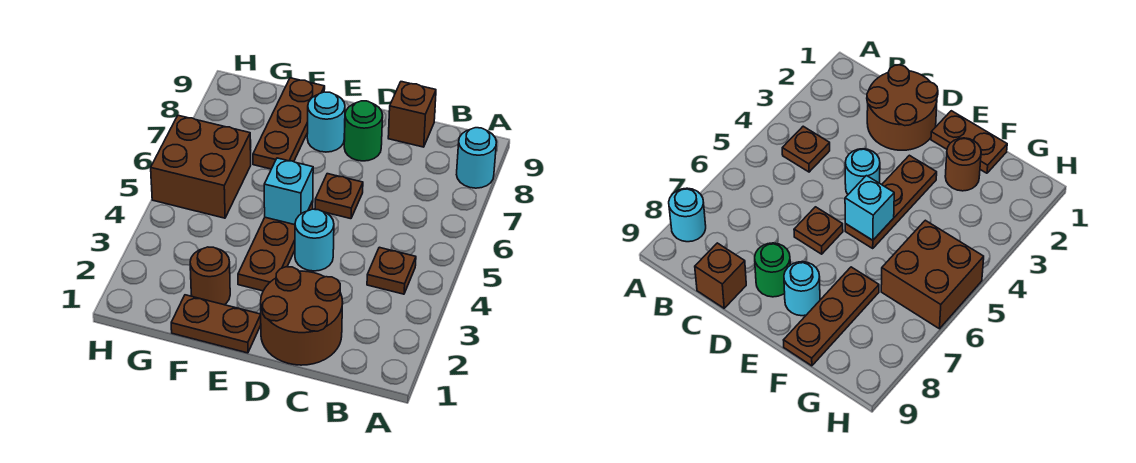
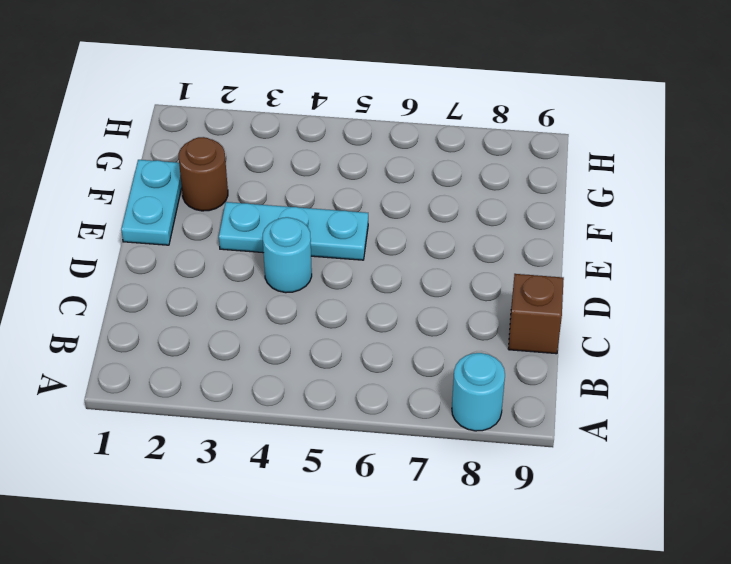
cyan 1x2 plate [121,160,182,245] -> brown 1x2 plate [171,295,261,353]
cyan 1x3 plate [219,202,368,260] -> brown 1x3 plate [238,201,313,291]
none -> brown 1x1 plate [367,247,416,294]
none -> brown 2x2 round brick [261,267,343,365]
none -> brown 1x1 plate [315,174,363,219]

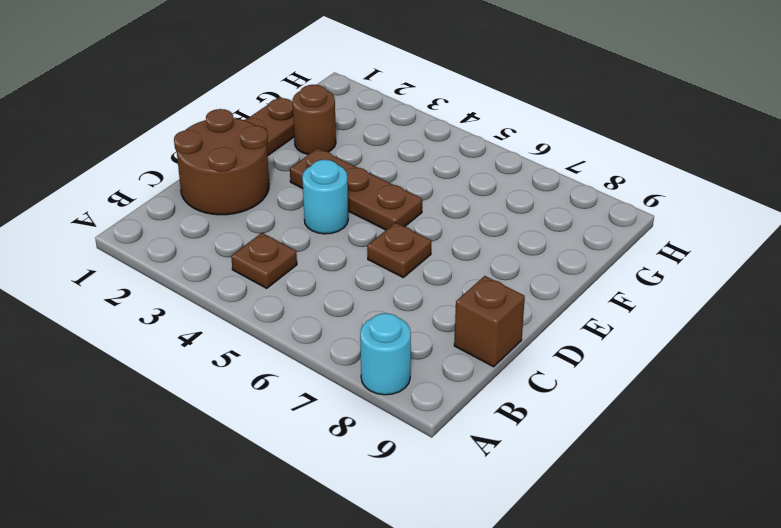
none -> green 1x1 round brick [344,101,383,161]
none -> cyan 1x1 round brick [307,92,345,152]
none -> brown 1x3 plate [253,78,325,169]

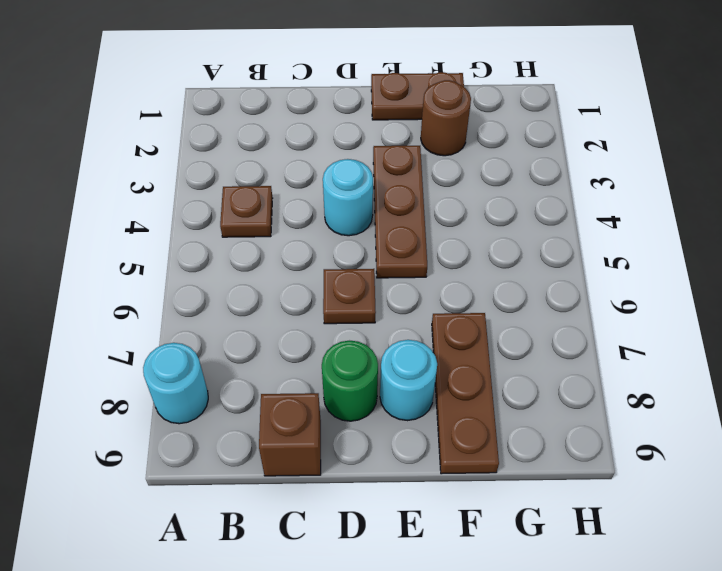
none -> brown 2x2 round brick [261,267,343,365]
none -> brown 2x2 brick [151,115,251,218]
none -> cyan 1x1 brick [264,158,313,225]

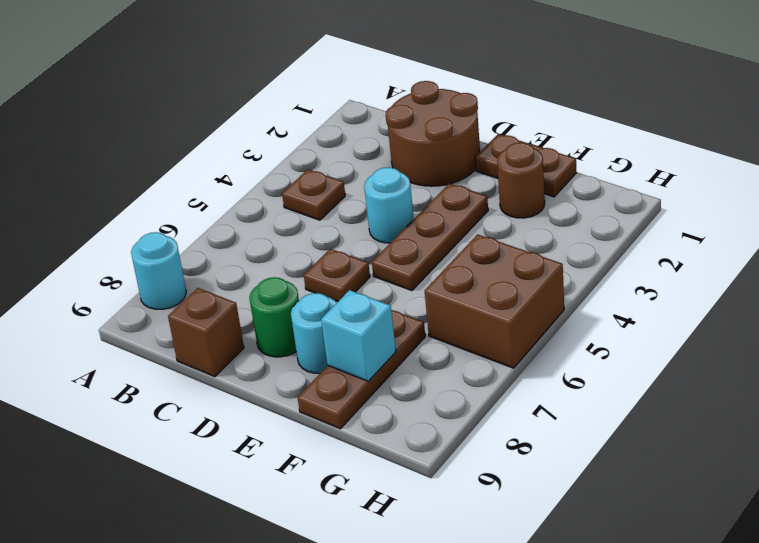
cyan 1x1 brick [321,290,396,381] -> cyan 1x1 brick moved to [264,158,313,225]

